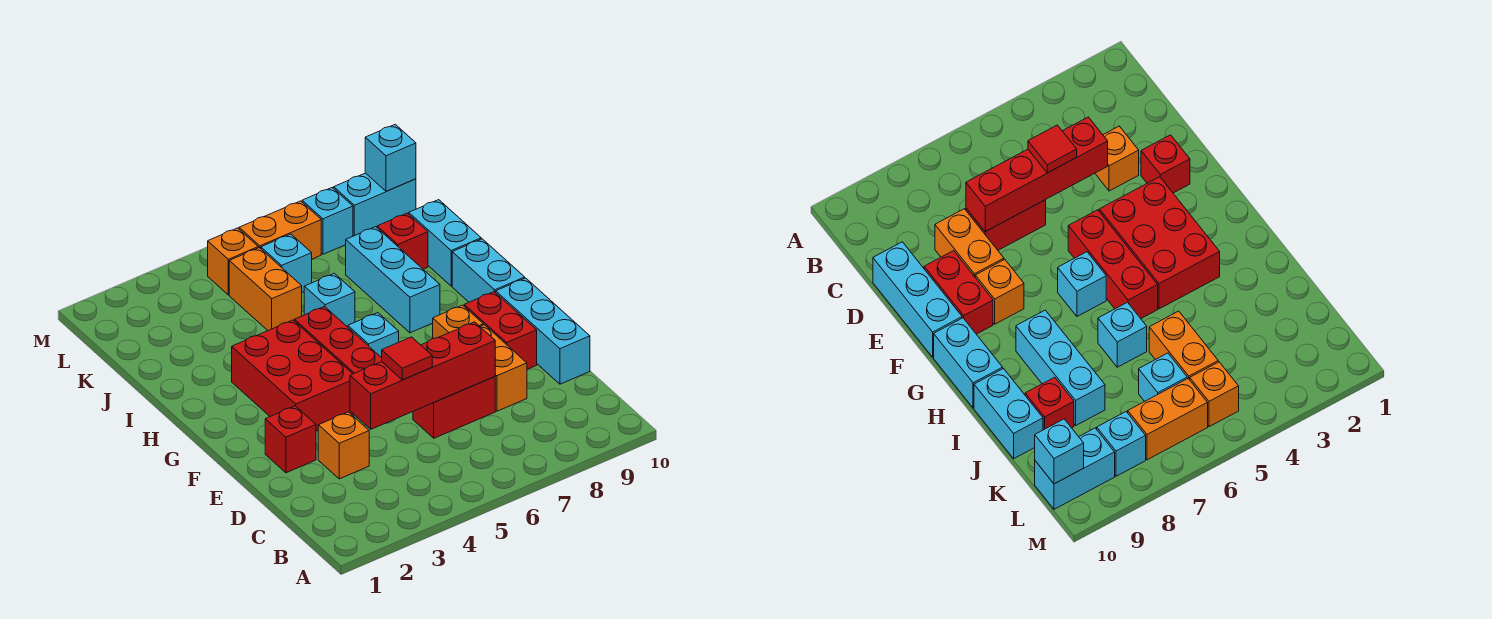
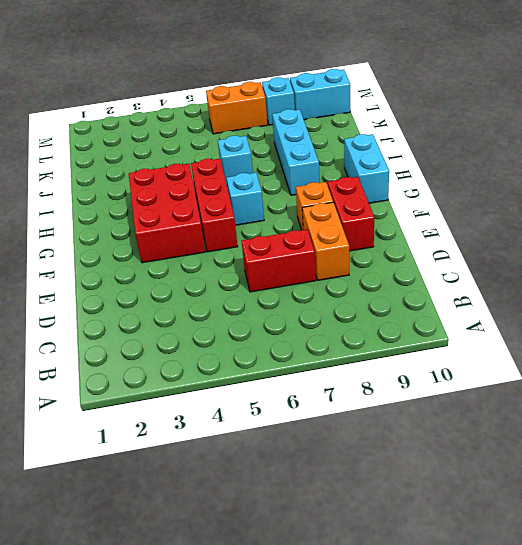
none -> orange 1x1 brick [318,412,369,479]
none -> cyan 1x3 brick [496,278,590,384]
none -> red 1x1 brick [265,406,316,473]

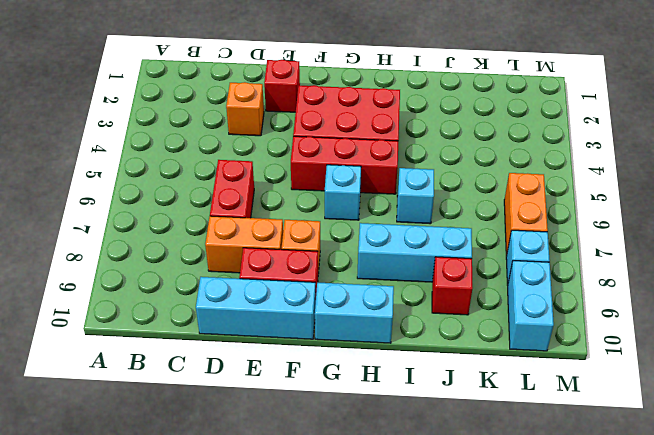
none -> cyan 1x2 brick [409,200,481,286]
none -> orange 1x2 brick [229,248,302,330]
none -> cyan 1x1 brick [261,234,312,292]

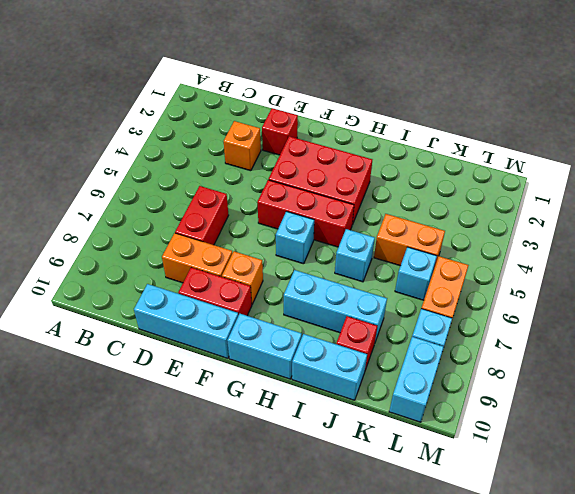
none -> orange 1x1 brick [208,228,258,295]
none -> red 1x4 brick [350,322,495,429]
none -> cyan 1x1 brick [365,124,416,191]

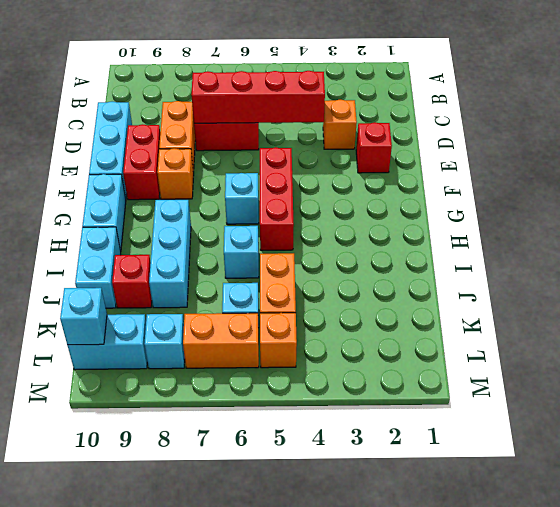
none -> red 2x3 brick [232,320,354,431]
none -> red 1x1 tile [382,337,432,380]

